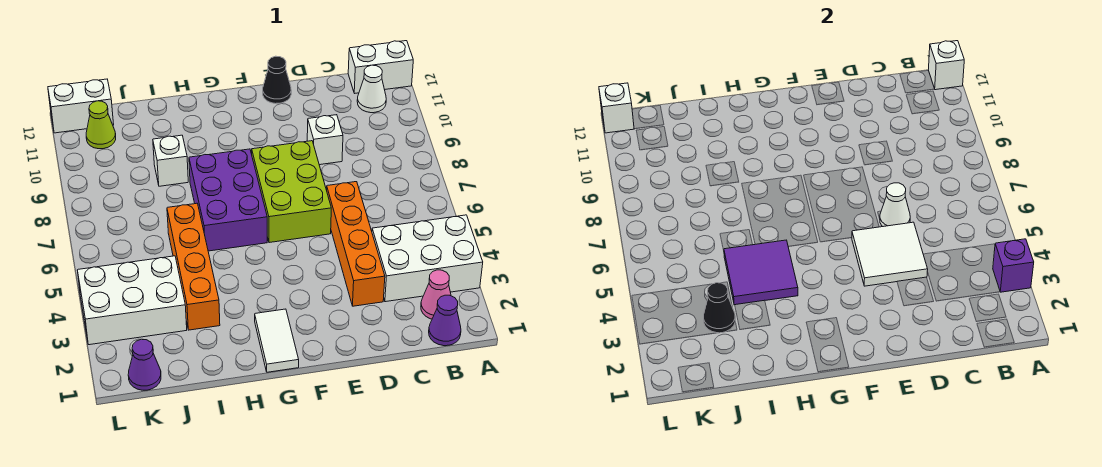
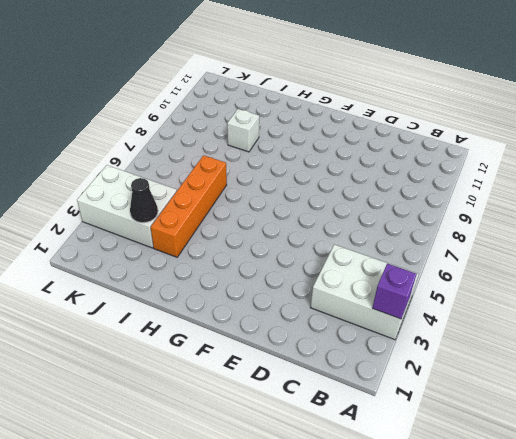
none -> white 1x2 brick [348,41,413,93]
none -> purple 1x1 cone [429,295,461,346]
none -> pink 1x1 cone [421,270,451,319]

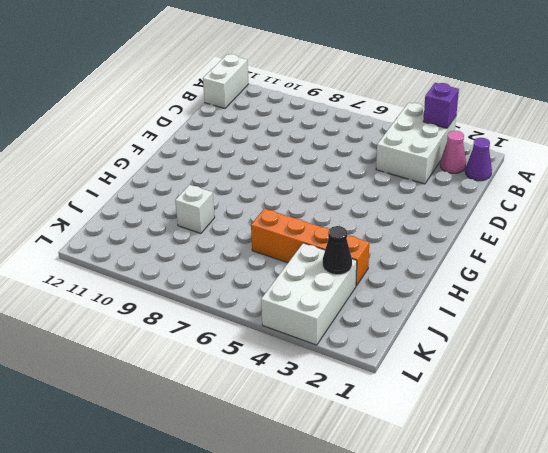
none -> white 1x1 cone [357,65,386,113]
none -> orange 1x4 brick [327,182,385,306]
none -> white 1x1 brick [307,115,343,165]

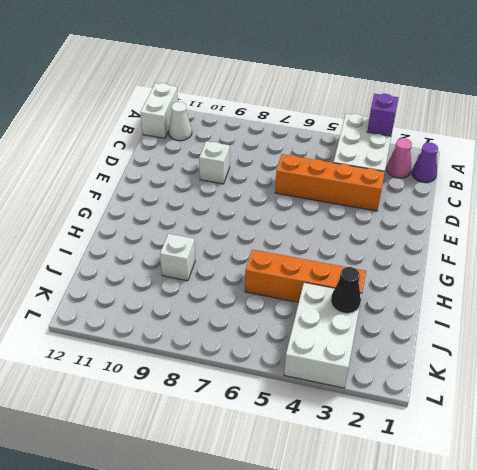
none -> lime 2x3 brick [252,141,331,243]
none -> black 1x1 cone [263,56,291,104]
none -> white 1x2 tile [255,309,299,372]

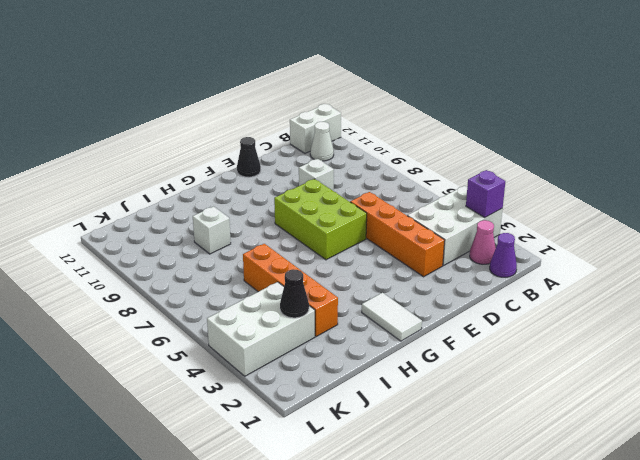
none -> purple 2x3 brick [189,149,267,251]
none -> purple 1x1 cone [128,339,161,390]
none -> lime 1x1 cone [86,101,116,149]

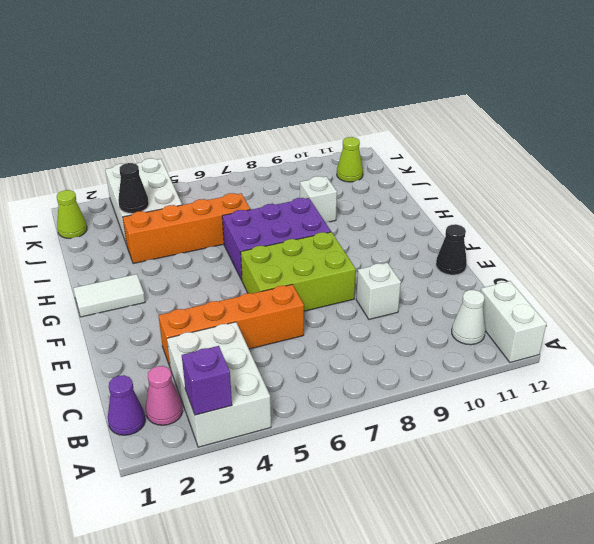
lime 1x1 cone [57,190,87,239] -> purple 1x1 cone [128,339,161,390]
none -> white 1x2 brick [48,79,114,133]
none -> white 1x1 brick [928,41,964,90]
none -> white 2x2 tile [852,222,928,286]

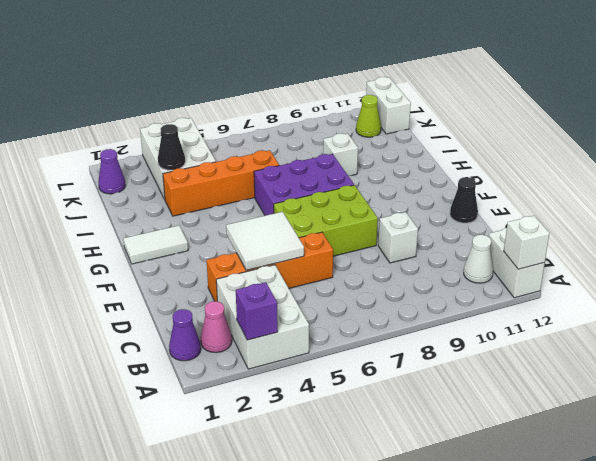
none -> white 1x1 cone [880,183,910,227]
none -> purple 2x2 tile [724,240,798,305]
none -> white 1x1 brick [599,83,634,133]

